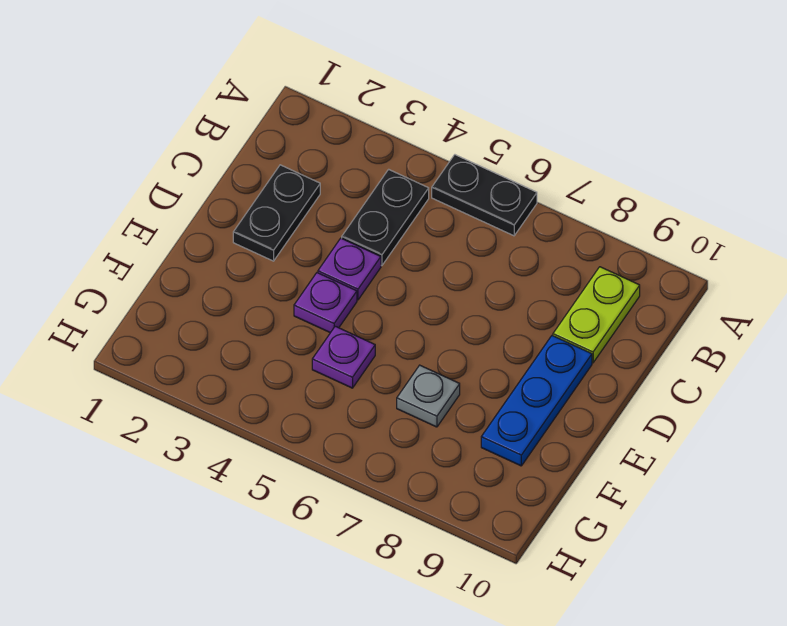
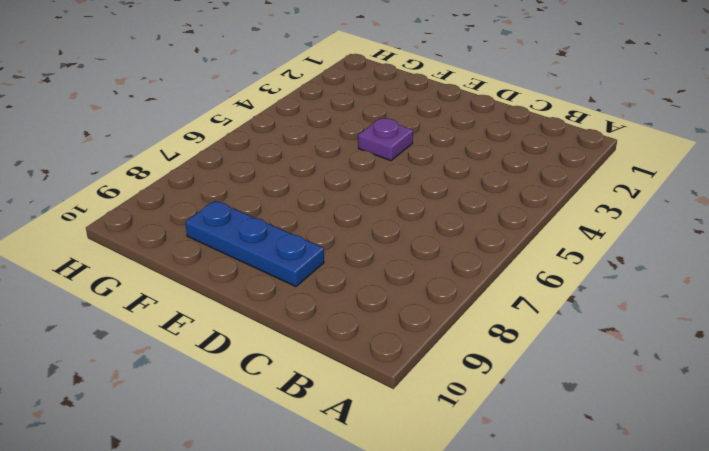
none -> black 1x2 plate [432,155,537,236]
none -> black 1x2 plate [342,169,429,266]

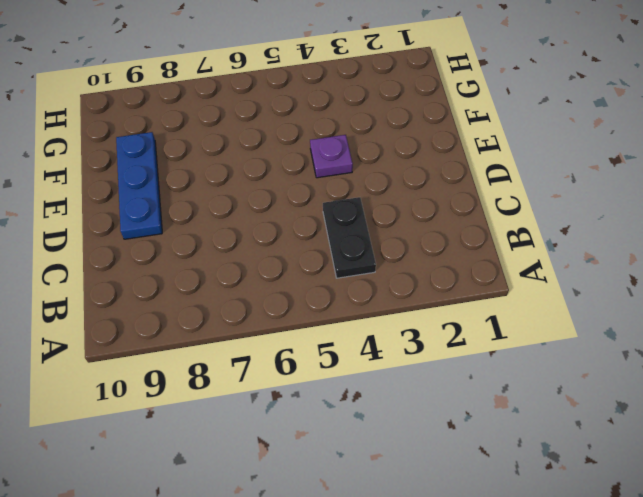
none -> black 1x2 plate [432,155,537,236]
none -> lime 1x2 plate [553,267,640,363]

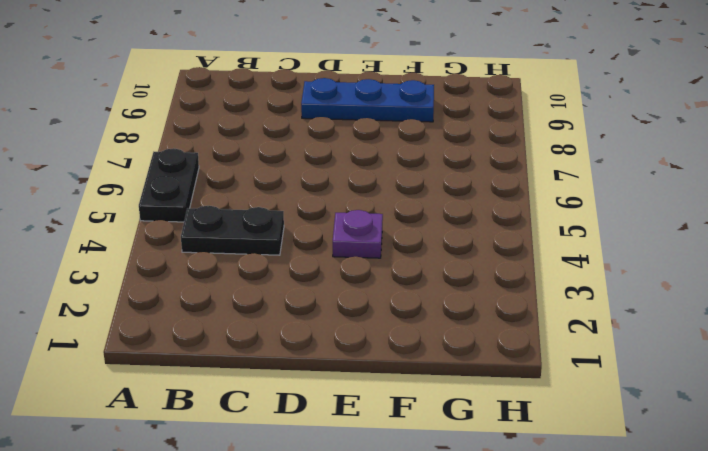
none -> lime 1x2 plate [553,267,640,363]
none -> black 1x2 plate [233,165,320,261]

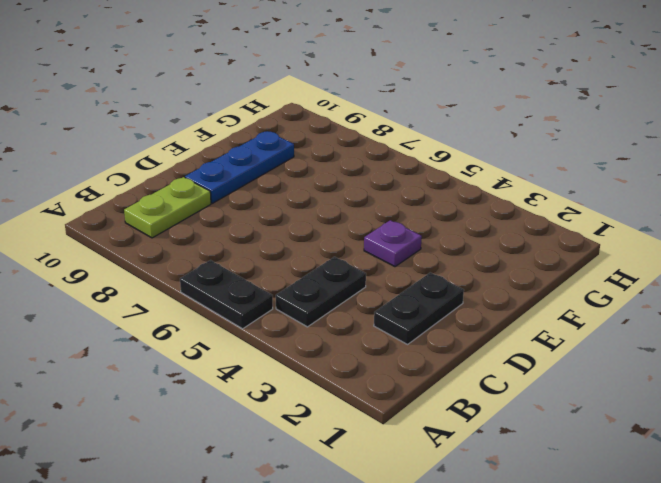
none -> purple 1x1 plate [318,238,381,300]
none -> purple 1x1 plate [312,326,375,388]

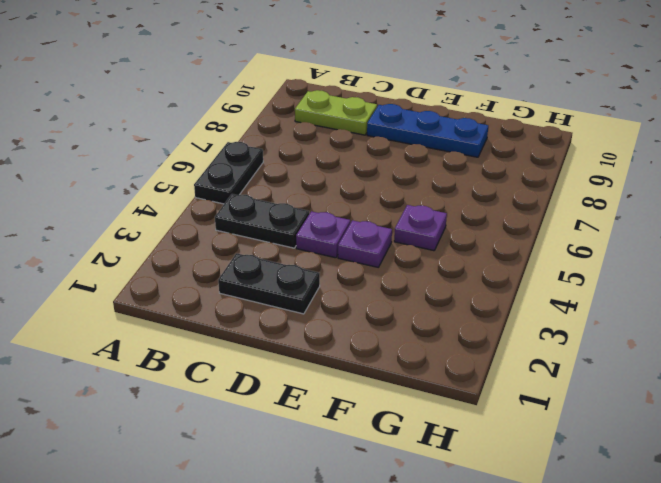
none -> grey 1x1 plate [397,365,460,427]

